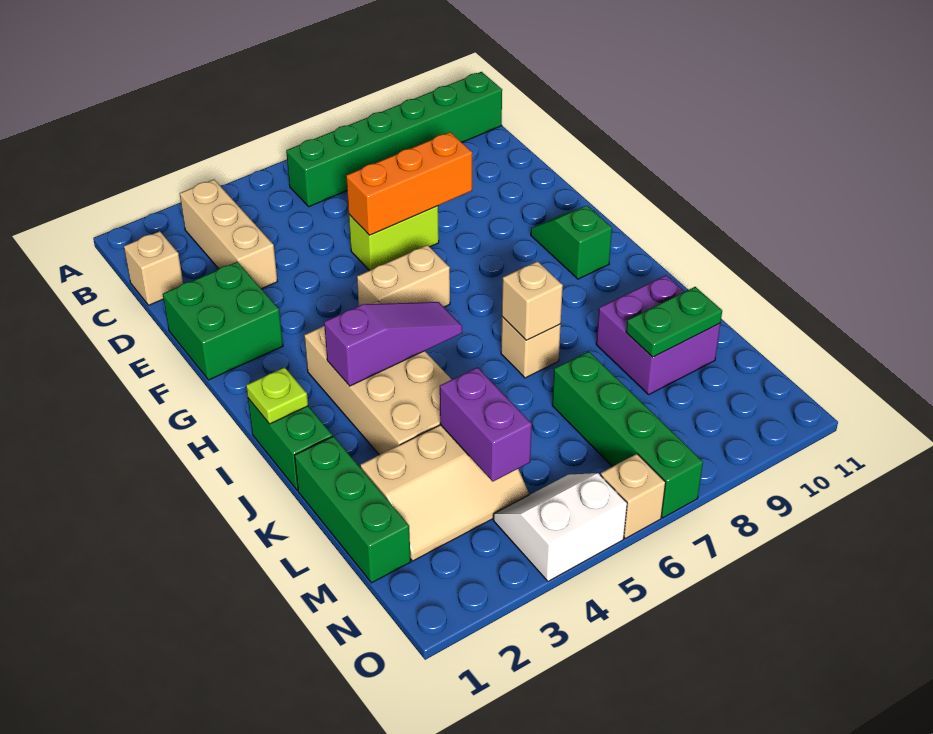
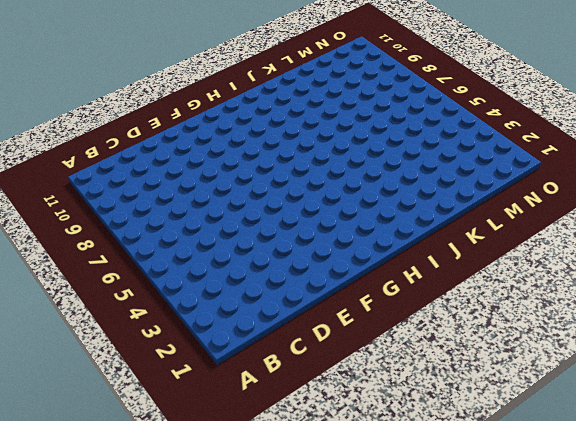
none -> tan 1x3 brick [180,180,278,289]
none -> green 1x6 brick [286,72,502,207]
none -> tan 1x1 brick [124,231,183,305]

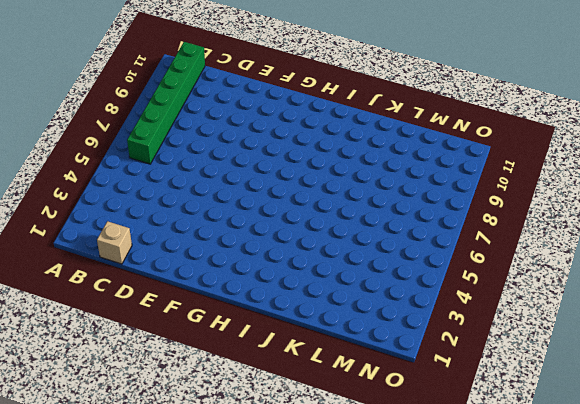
none -> tan 1x3 brick [180,180,278,289]
none -> green 2x2 brick [163,262,283,380]
none -> lime 1x2 brick [349,206,439,271]

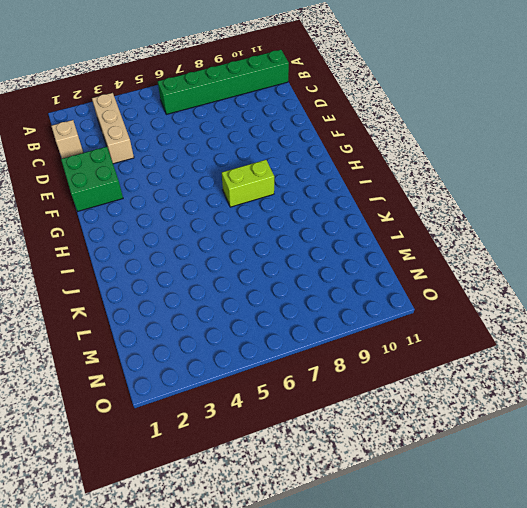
lime 1x2 brick [222,160,274,207] -> lime 1x2 brick moved to [349,206,439,271]
none -> tan 1x2 brick [357,245,450,307]
none -> green 1x2 slope [531,206,612,279]
none -> tan 2x4 brick [304,302,452,455]

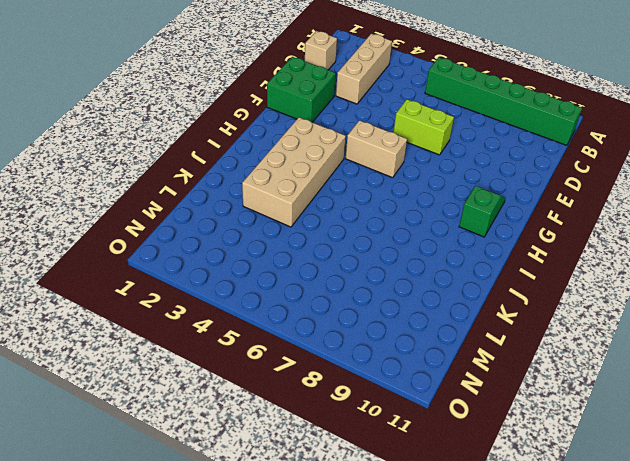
none -> green 1x2 brick [248,398,332,490]
none -> tan 1x1 brick [501,317,561,378]
none -> green 1x3 brick [294,436,411,583]

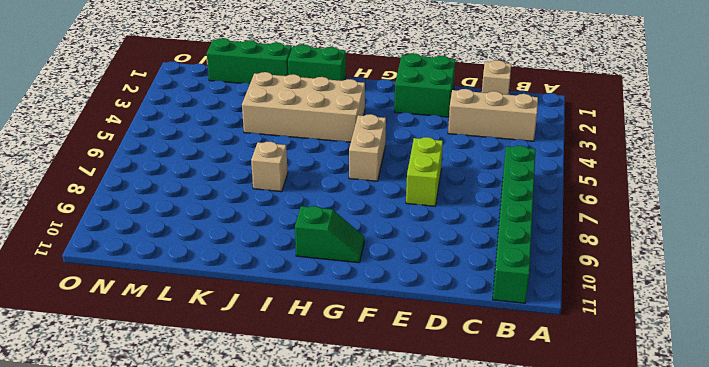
none -> purple 2x2 brick [596,275,720,394]
none -> tan 2x3 slope [360,425,529,561]
none -> green 1x4 brick [552,351,703,518]

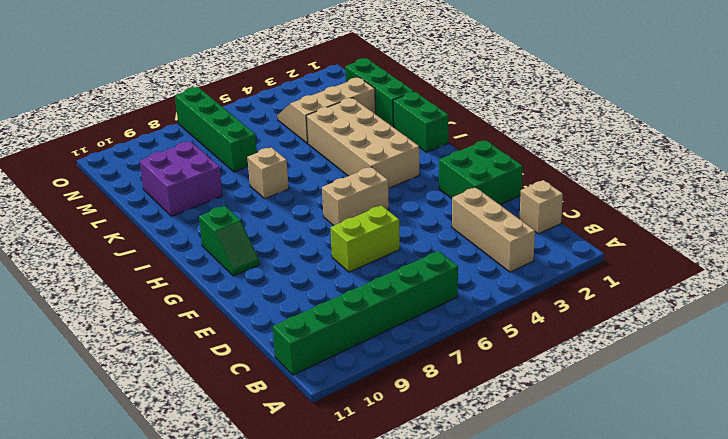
none -> white 2x2 slope [493,473,627,581]
none -> tan 1x1 brick [601,454,666,539]
none -> orange 1x3 brick [346,132,472,235]

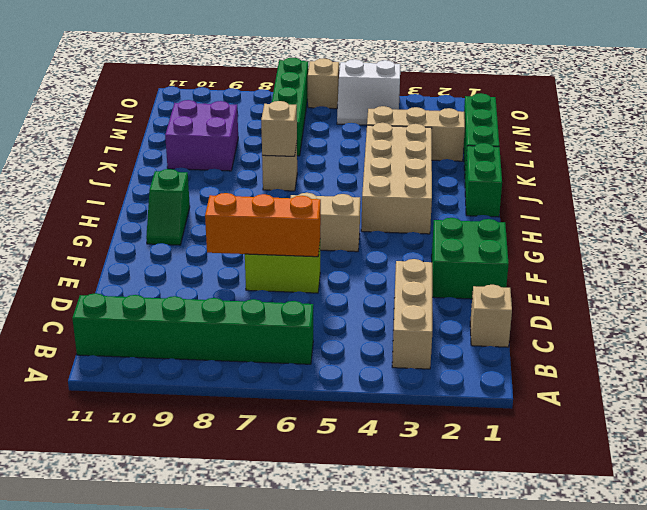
none -> lime 1x1 plate [246,367,308,424]
none -> purple 1x3 slope [324,302,462,386]
none -> purple 1x2 brick [440,367,532,481]

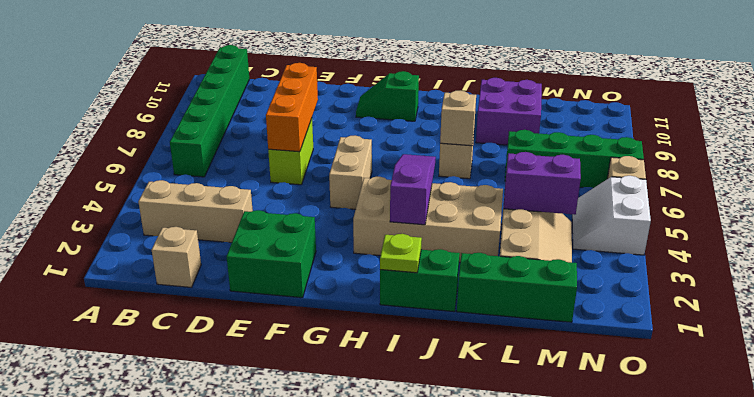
none -> green 1x2 plate [626,287,722,357]

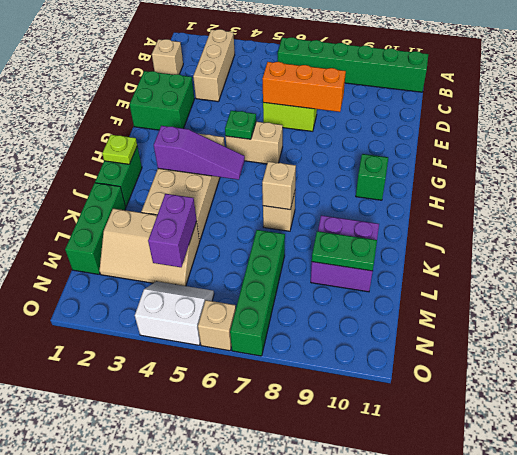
green 1x1 plate [225,111,256,139] -> none

